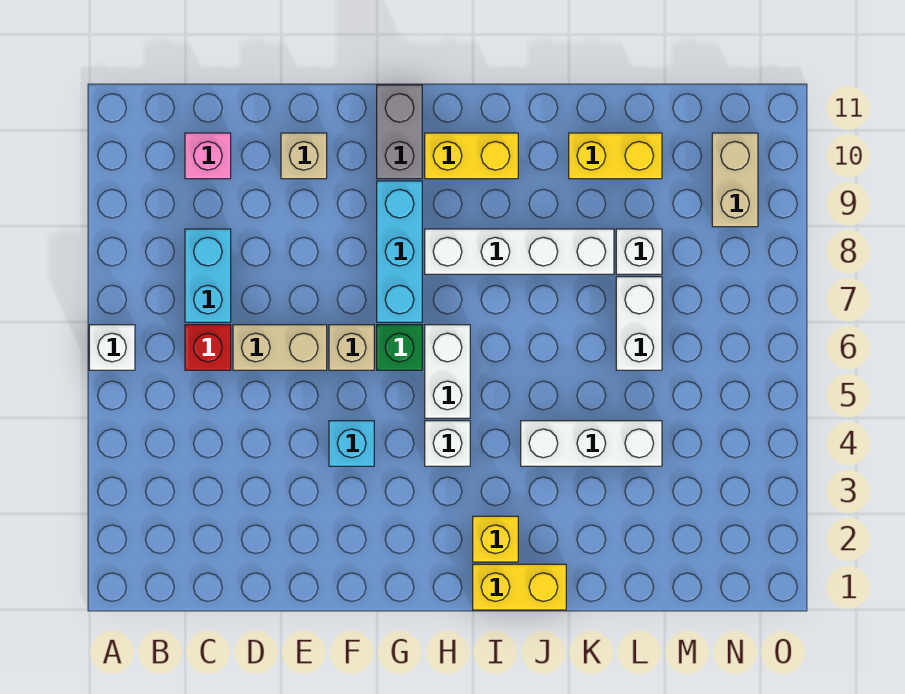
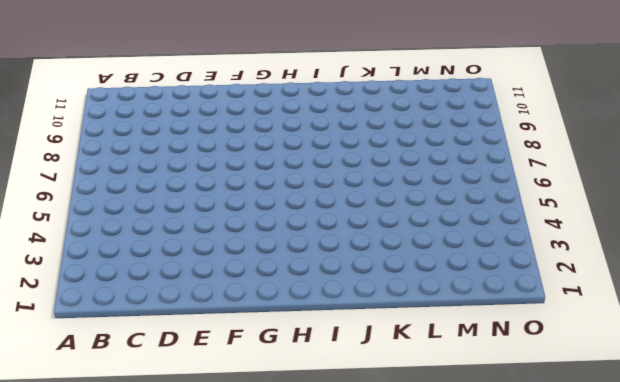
none -> white 1x1 brick [89,325,135,370]
none -> red 1x1 brick [185,325,231,370]
none -> cyan 1x2 brick [185,229,231,322]

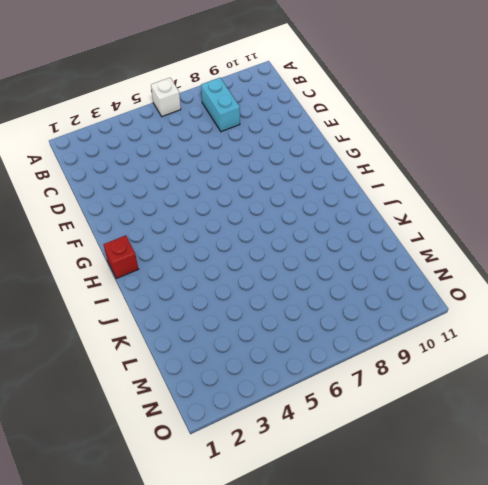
cyan 1x2 brick [201,78,240,132] -> cyan 1x2 brick turned to [185,229,231,322]
red 1x1 brick [103,235,138,279] -> red 1x1 brick moved to [185,325,231,370]
none -> pink 1x1 brick [185,133,231,179]
none -> tan 1x2 brick [233,325,327,370]
none -> tan 1x1 brick [281,133,327,179]

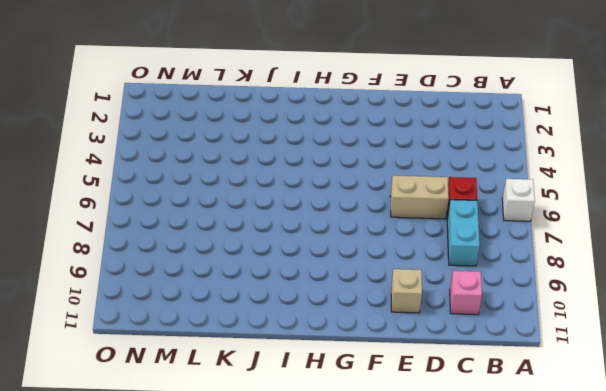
none -> cyan 1x1 brick [329,421,374,466]
none -> tan 1x1 brick [329,325,374,370]
none -> green 1x1 brick [377,325,422,370]

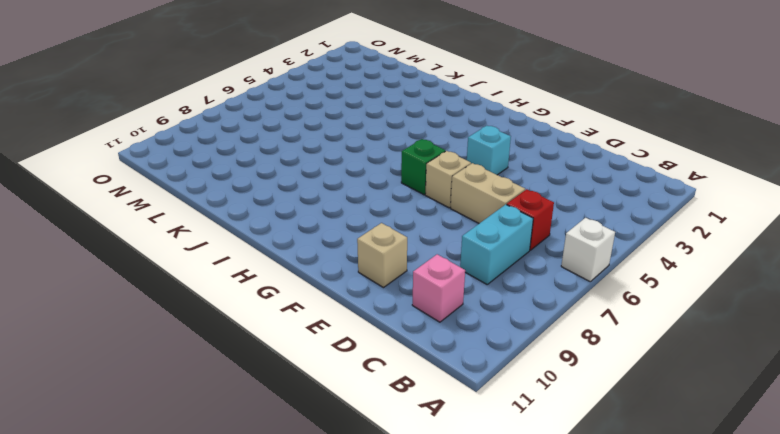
none -> cyan 1x3 brick [377,181,422,322]
none -> grey 1x2 brick [377,85,422,179]
none -> white 1x1 brick [425,421,470,466]

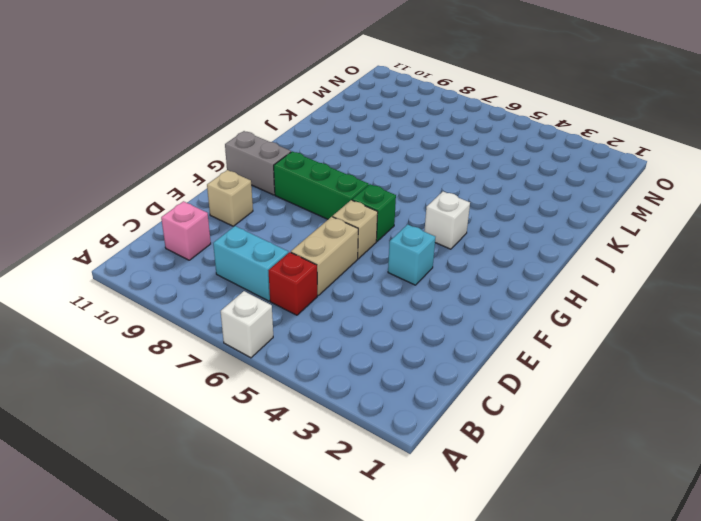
green 1x3 brick [274,151,369,219] -> cyan 1x3 brick [377,181,422,322]
none -> white 1x2 brick [425,325,470,418]
none -> white 1x4 brick [425,229,614,274]
none -> yellow 1x2 brick [425,133,518,179]

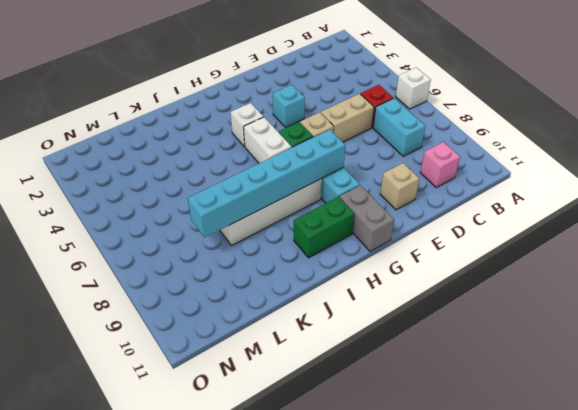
cyan 1x6 brick [188,130,345,238] -> none
green 1x2 brick [294,197,354,258] -> yellow 1x2 brick [425,133,518,179]
none -> yellow 1x2 brick [473,564,566,610]
none -> yellow 1x1 brick [473,516,518,562]
none -> white 1x3 brick [521,421,662,466]

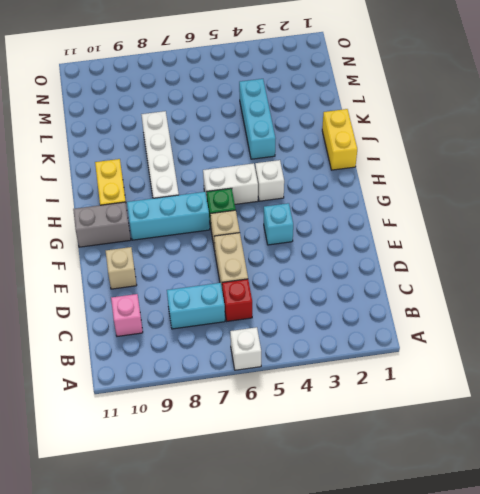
cyan 1x3 brick [239,79,276,159] -> white 1x3 brick [521,421,662,466]
none -> yellow 1x1 brick [473,516,518,562]
none -> yellow 1x2 brick [569,133,662,179]
none -> white 1x2 brick [616,277,662,370]

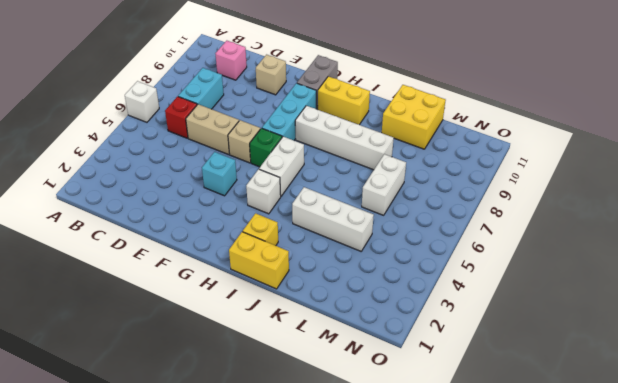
yellow 2x2 brick [382,85,446,149] -> yellow 1x2 brick [569,133,662,179]
none -> white 1x1 brick [616,229,662,274]
none -> tan 1x2 brick [712,133,758,227]

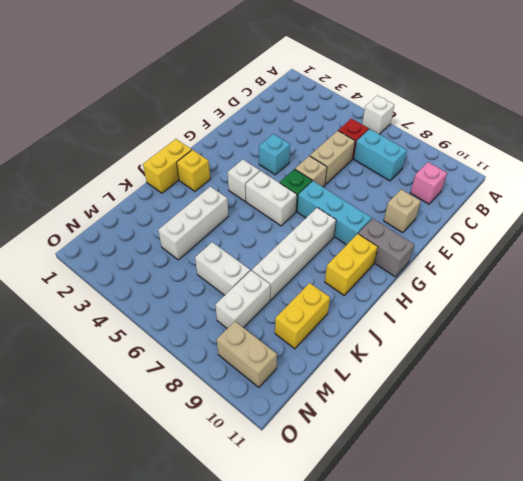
white 1x2 brick [215,271,270,328] -> white 1x1 brick [616,229,662,274]

